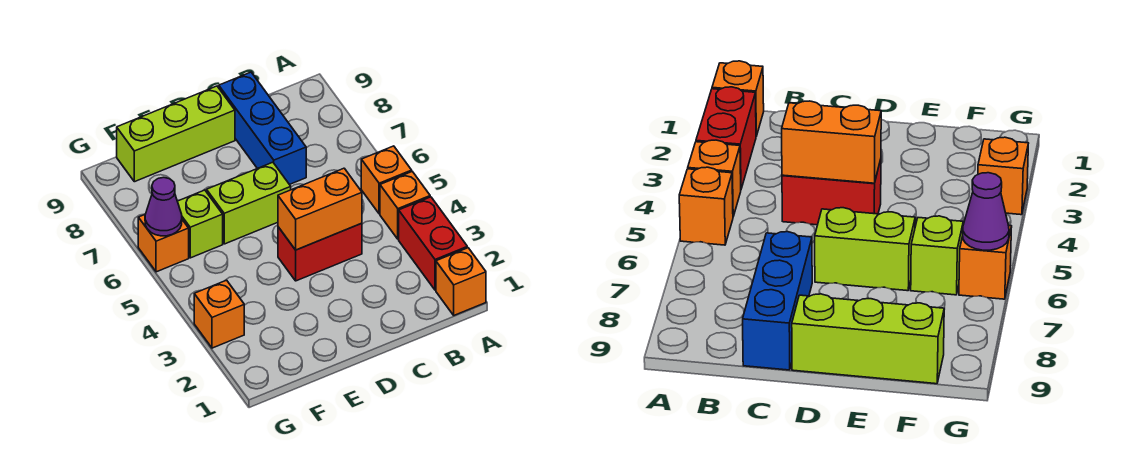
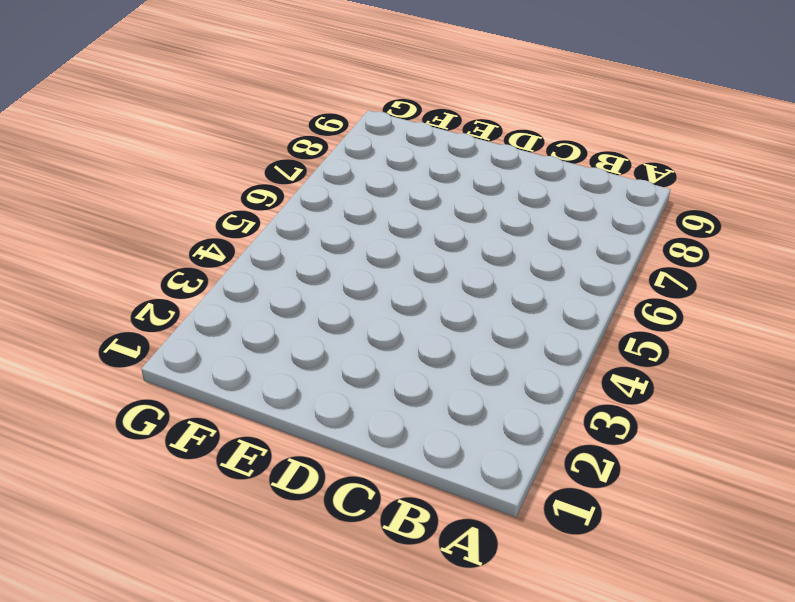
none -> orange 1x1 brick [436,248,486,315]
none -> red 1x2 brick [399,197,467,290]
none -> orange 1x1 brick [380,172,430,239]

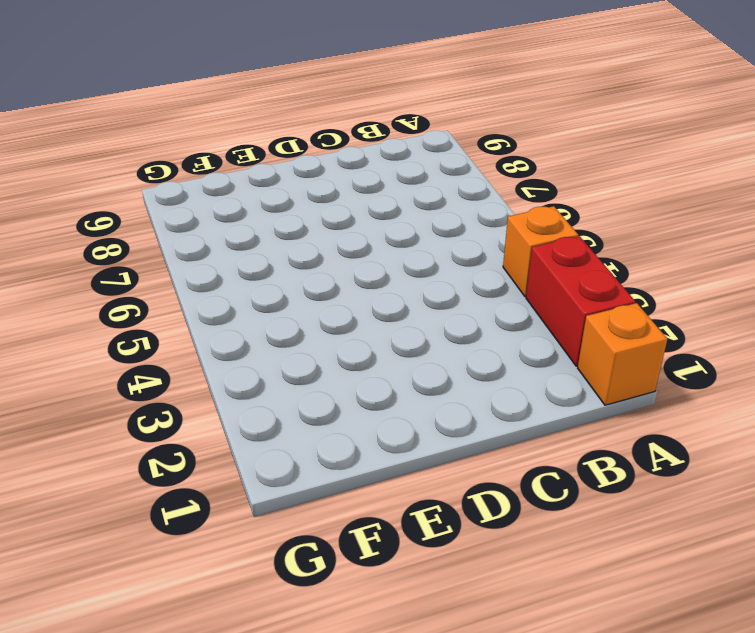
none -> orange 1x1 brick [361,146,412,214]
none -> red 1x2 brick [278,223,362,281]
none -> blue 1x3 brick [219,72,306,185]

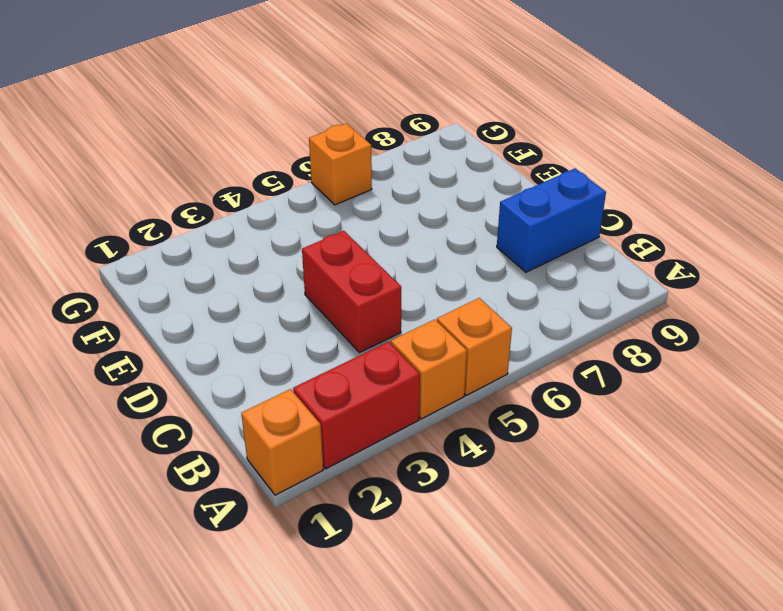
blue 1x2 brick [497,169,606,272] -> blue 1x3 brick [219,72,306,185]
none -> lime 1x2 brick [207,162,291,244]
none -> lime 1x3 brick [117,86,235,182]
none -> lime 1x1 brick [177,190,223,258]

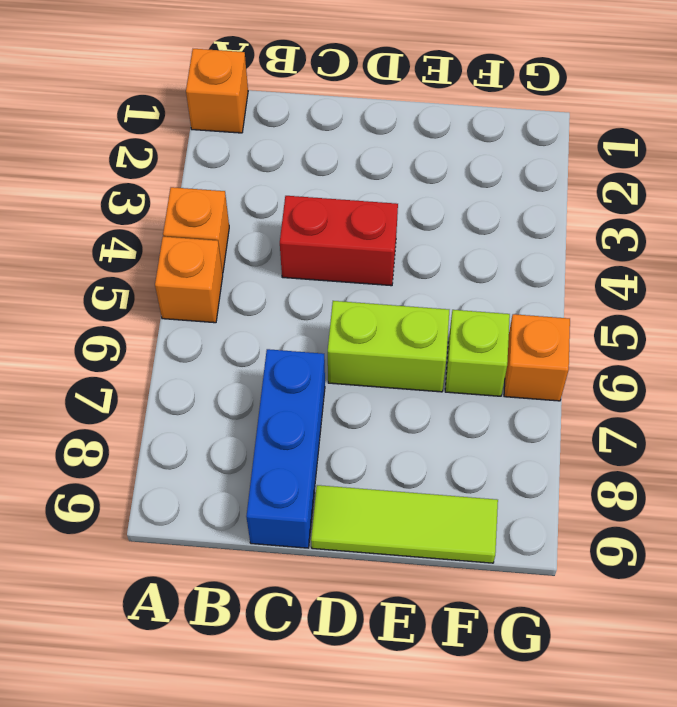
lime 1x3 tile [311,485,498,563] -> lime 1x3 brick [117,86,235,182]
none -> red 1x2 brick [399,197,467,290]
none -> orange 1x1 brick [194,280,244,348]
none -> orange 1x2 brick [278,168,362,250]

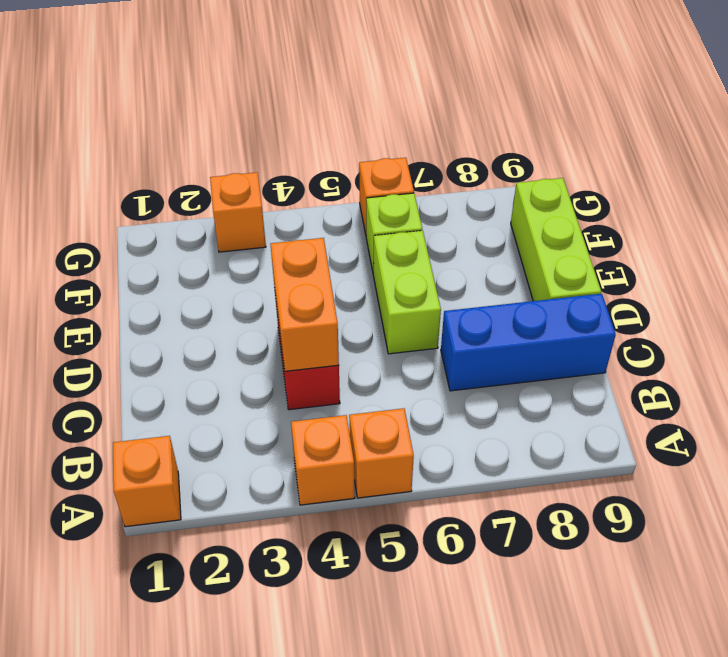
none -> red 1x2 brick [399,197,467,290]
none -> purple 1x1 cone [145,177,182,236]

